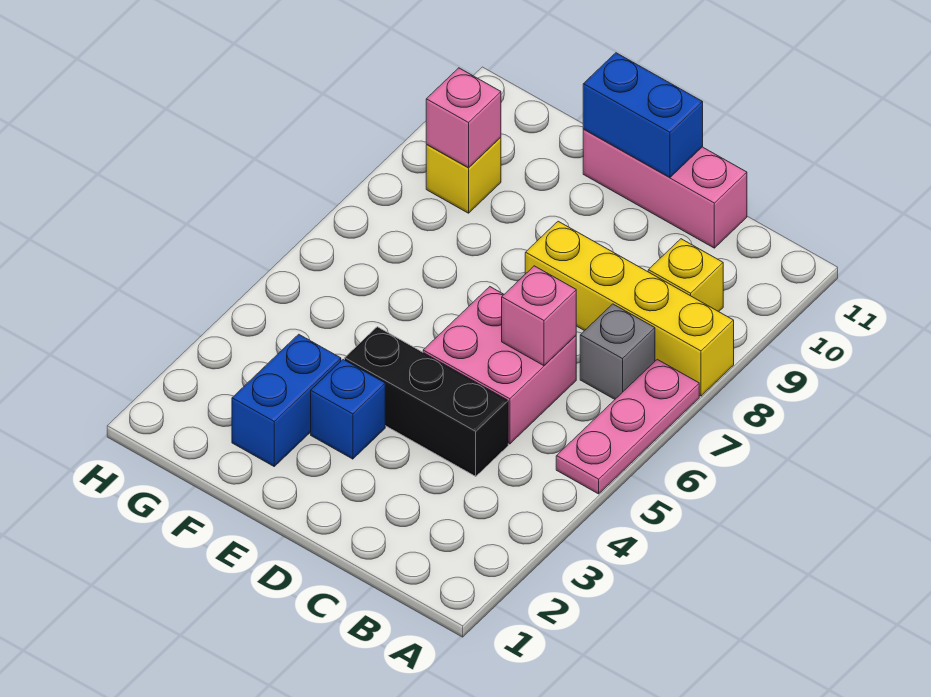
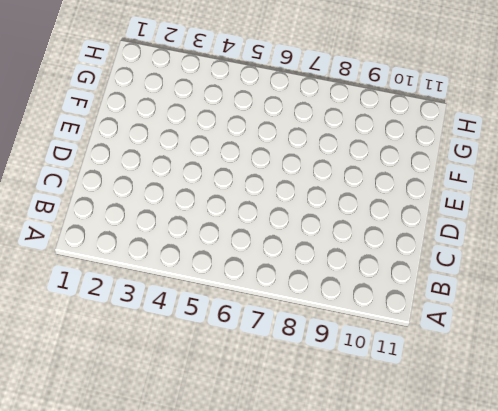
none -> pink 1x3 plate [556,359,699,494]
none -> yellow 1x4 brick [525,221,734,396]
none -> grey 1x1 brick [580,304,655,399]

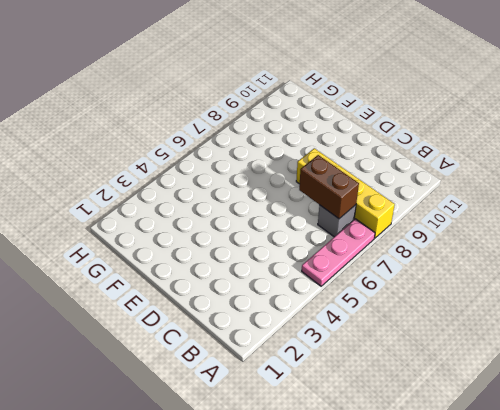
brown 1x2 brick [299,155,359,219] -> none
none -> yellow 1x1 brick [648,239,723,312]
none -> black 1x3 brick [345,327,508,476]
none -> pink 2x2 brick [423,287,576,444]

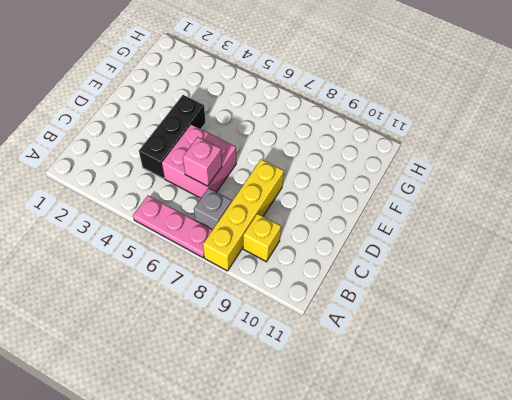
none -> pink 1x3 brick [583,129,747,248]
none -> blue 1x1 brick [311,359,385,459]
none -> blue 1x2 brick [232,334,341,466]

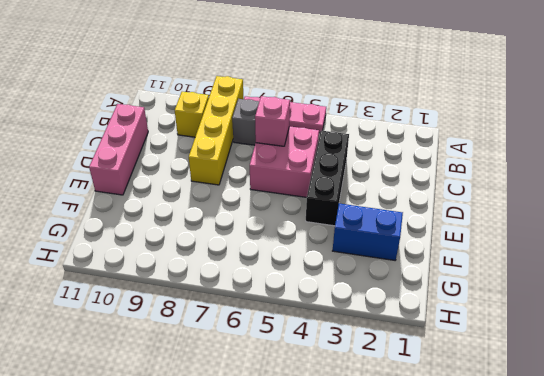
none -> blue 1x1 brick [311,359,385,459]
none -> yellow 1x1 brick [426,137,501,213]
none -> blue 1x2 brick [583,53,703,177]

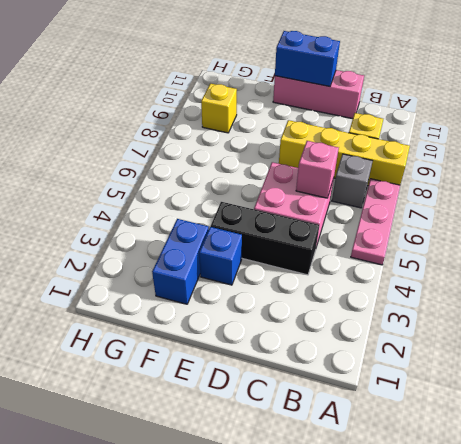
none -> pink 1x1 brick [426,68,501,168]

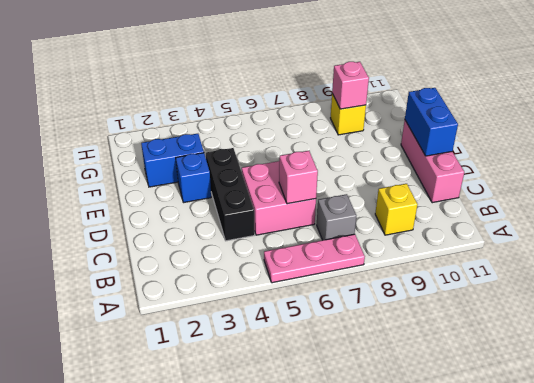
none -> yellow 1x4 brick [525,221,734,396]

